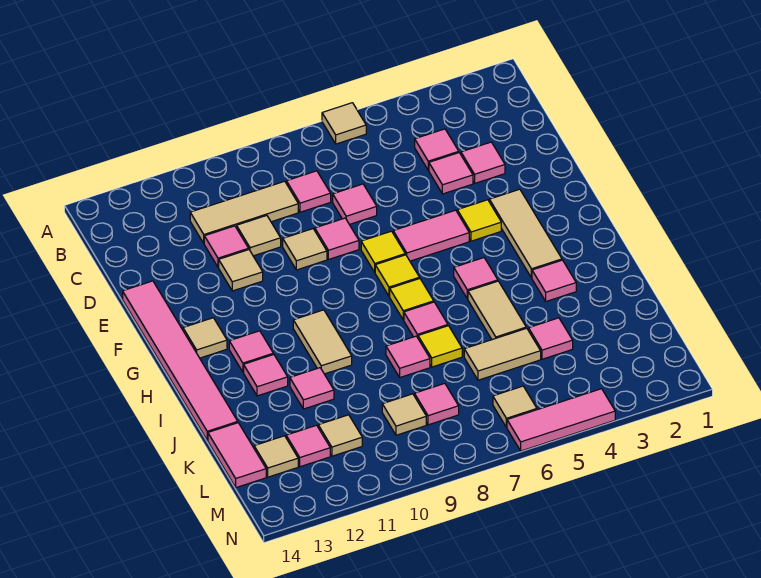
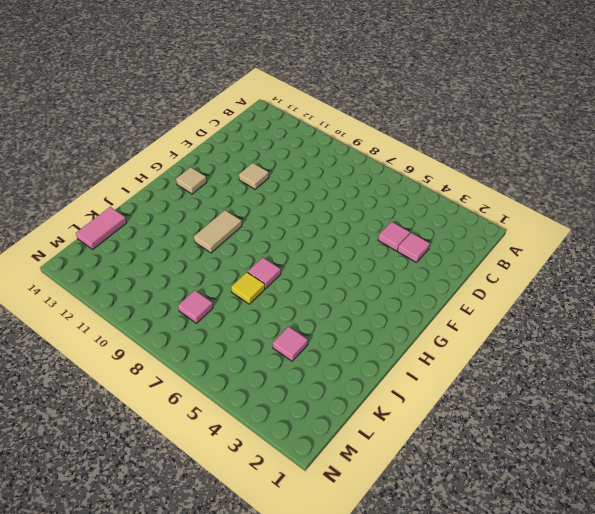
none -> tan 1x1 tile [322,103,366,144]
none -> pink 1x1 tile [415,129,459,170]
none -> pink 1x1 tile [286,171,331,212]
none -> tan 1x3 tile [190,181,298,243]

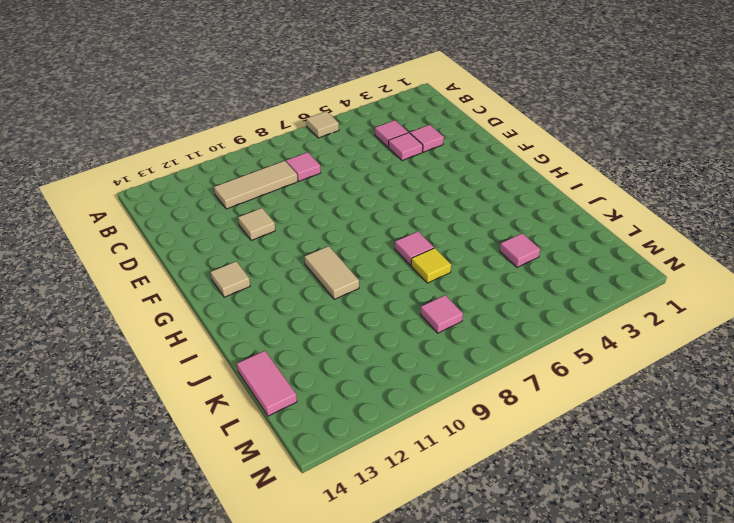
none -> pink 1x1 tile [333,184,377,225]
none -> tan 1x1 tile [237,216,281,256]
none -> pink 1x1 tile [204,226,249,267]
none -> pink 1x1 tile [315,218,359,260]

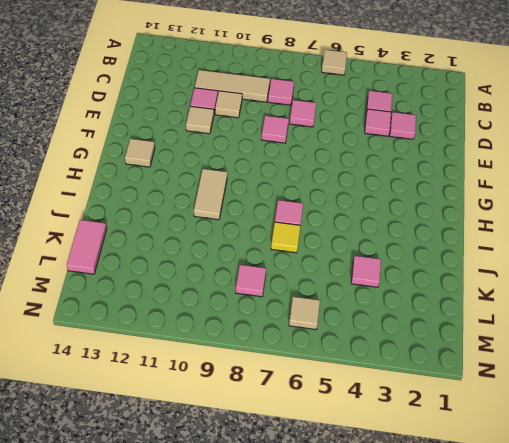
none -> tan 1x1 tile [283,229,327,270]
none -> pink 1x6 tile [123,281,238,440]
none -> tan 1x3 tile [489,189,562,278]
none -> yellow 1x1 tile [457,200,501,241]

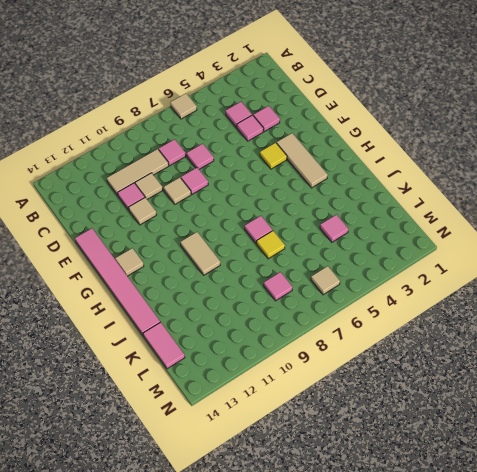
none -> pink 1x2 tile [393,210,469,261]
none -> yellow 1x1 tile [361,231,405,272]
none -> yellow 1x1 tile [375,255,419,296]
none -> pink 1x1 tile [454,258,498,299]

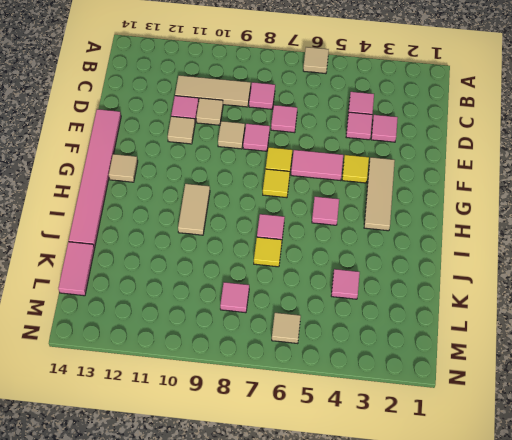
none -> yellow 1x1 tile [390,278,434,320]
none -> pink 1x1 tile [229,331,273,372]
none -> pink 1x1 tile [532,260,576,301]
none -> tan 1x2 tile [468,281,526,340]

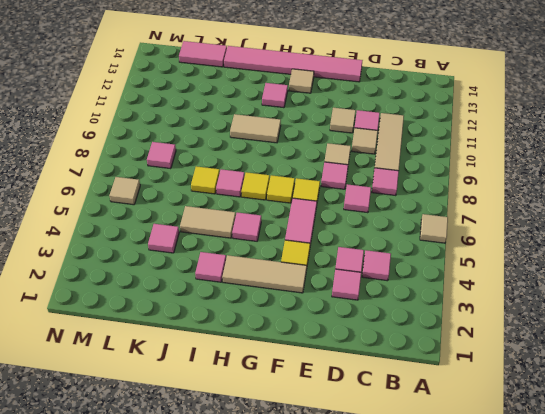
none -> pink 1x1 tile [244,354,288,396]
none -> pink 1x1 tile [386,336,430,377]
none -> pink 1x1 tile [290,368,334,409]
none -> tan 1x2 tile [464,328,541,380]

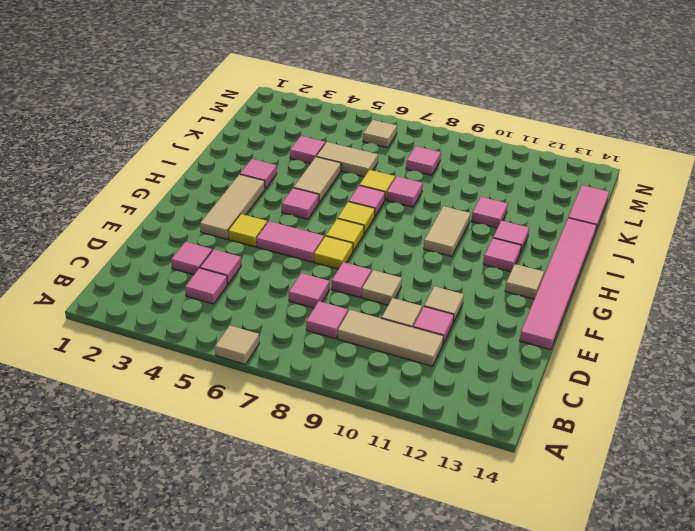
none -> tan 1x1 tile [382,394,426,435]
none -> tan 1x1 tile [318,415,362,456]
none -> pink 1x1 tile [286,425,330,467]
none -> tan 1x1 tile [254,436,298,477]

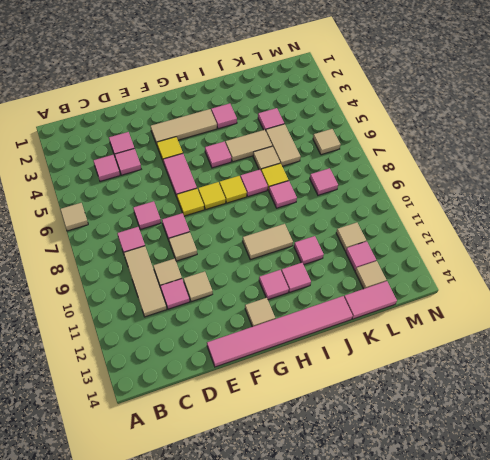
tan 1x1 tile [253,146,280,170] -> tan 1x1 tile moved to [382,394,426,435]
none -> pink 1x3 tile [507,389,615,451]

